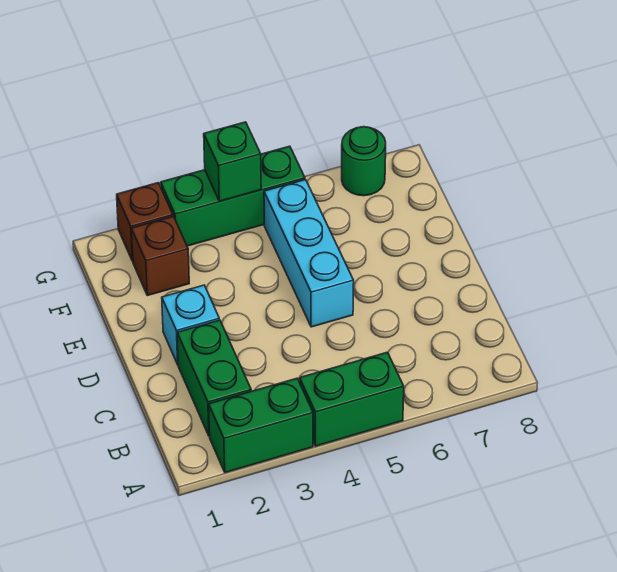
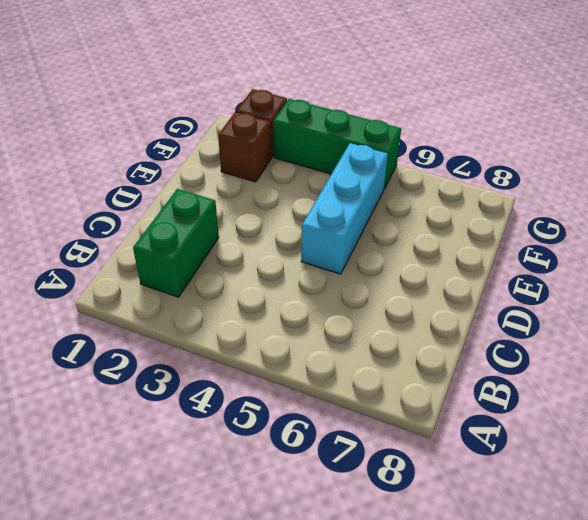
none -> green 1x2 brick [209,378,313,473]
none -> green 1x2 brick [300,352,404,446]

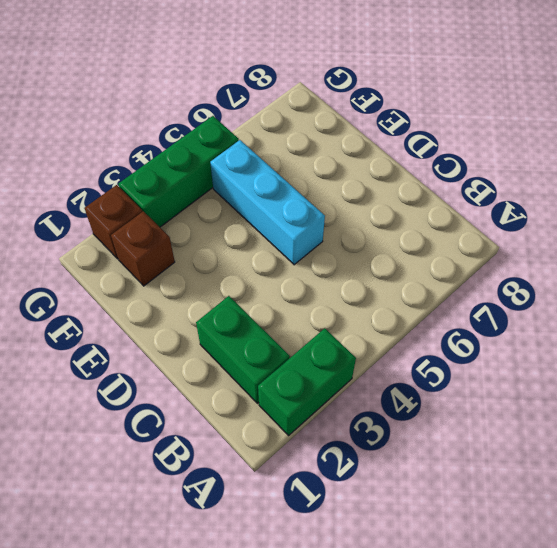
none -> green 1x2 brick [300,352,404,446]
none -> cyan 1x1 brick [162,285,219,364]

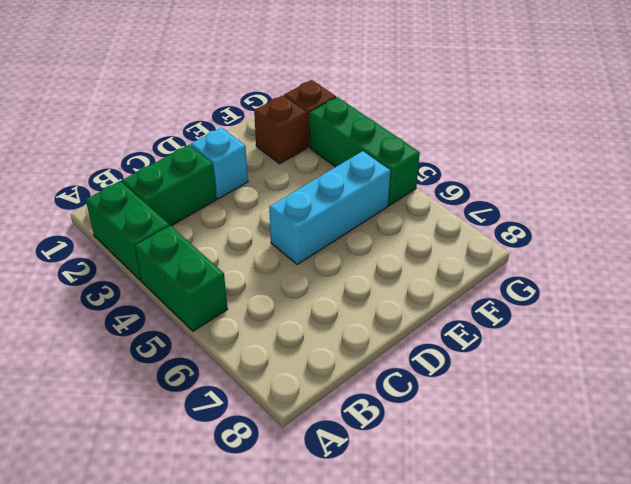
none -> green 1x1 round brick [342,127,386,196]
none -> green 1x1 brick [204,122,261,201]

